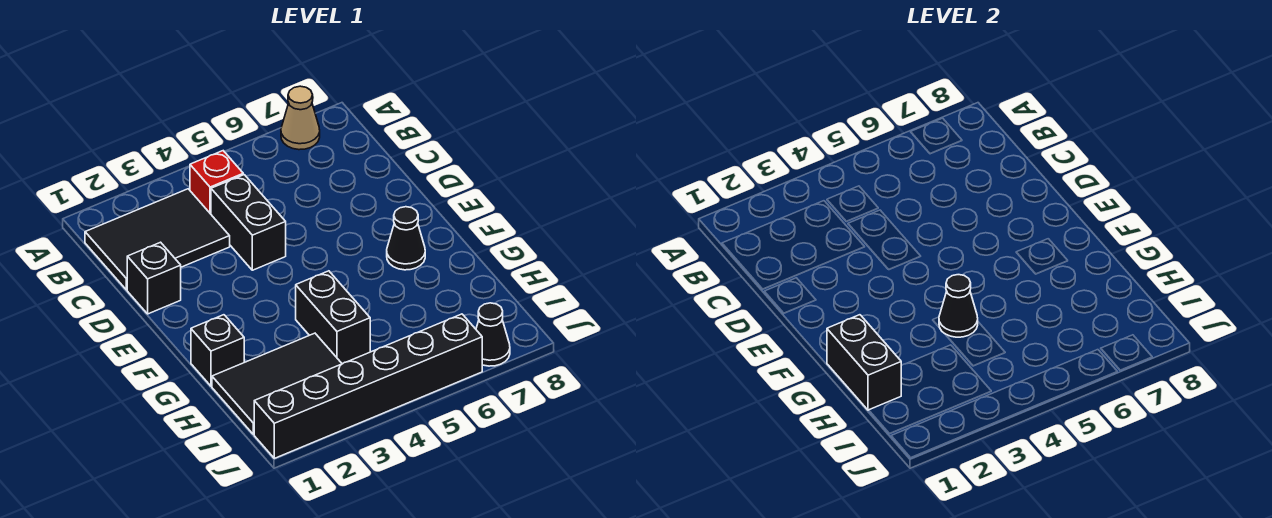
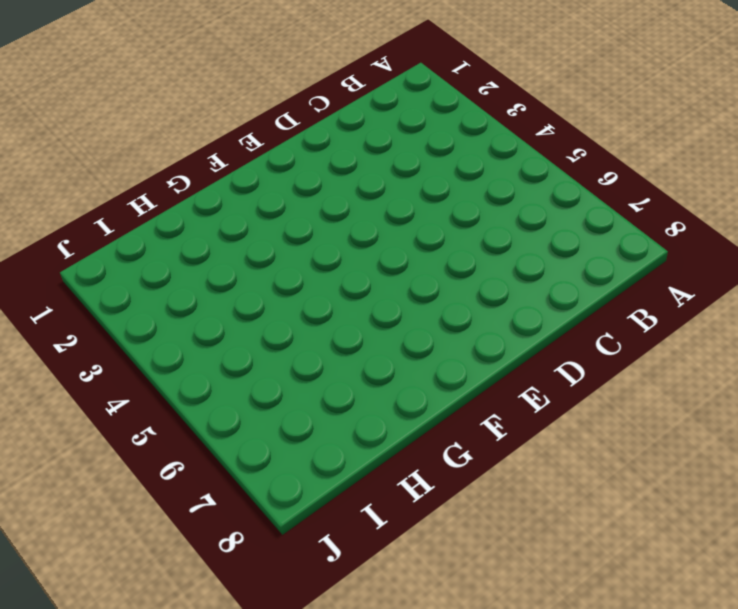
none -> tan 1x1 cone [281,86,320,150]
none -> black 2x3 tile [85,189,230,290]
none -> red 1x1 brick [190,151,243,214]

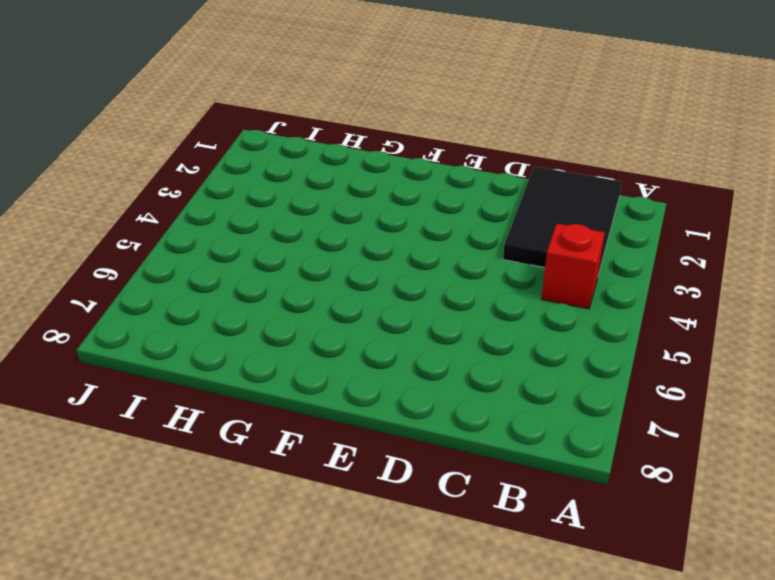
none -> tan 1x1 cone [281,86,320,150]
none -> black 1x2 brick [211,175,286,270]
none -> black 1x1 brick [127,242,181,314]

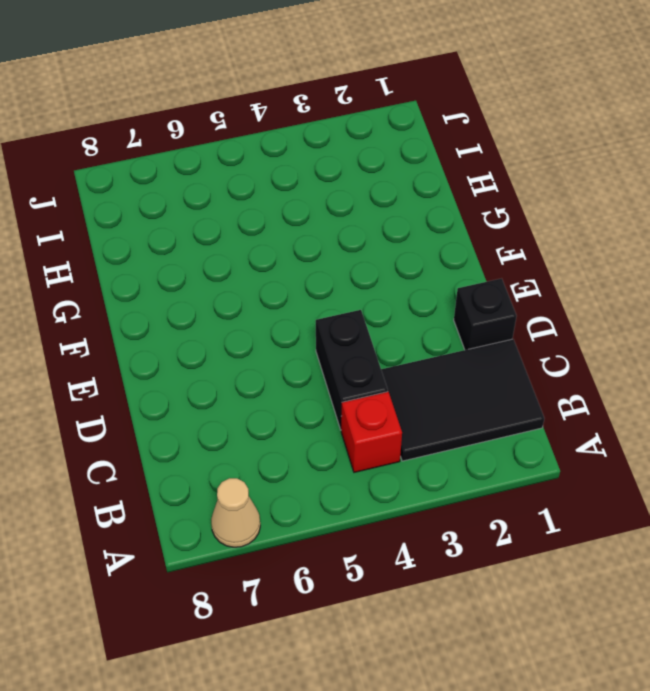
none -> black 1x1 cone [387,207,425,270]
none -> black 1x1 brick [191,315,244,386]
none -> black 1x2 brick [296,271,370,364]

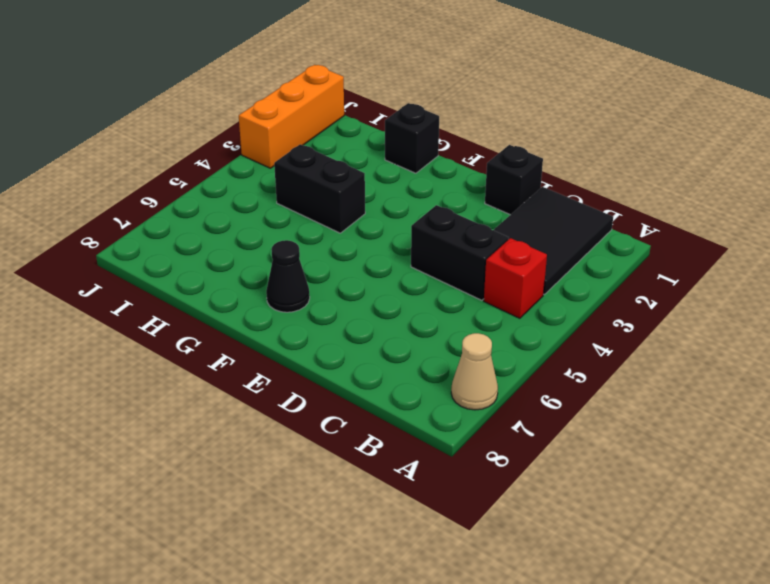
orange 1x3 brick [239,65,344,168] -> black 1x6 brick [254,314,482,458]
none -> black 2x3 tile [212,333,342,434]
none -> black 1x1 cone [476,303,510,366]
none -> black 1x2 brick [827,315,901,410]

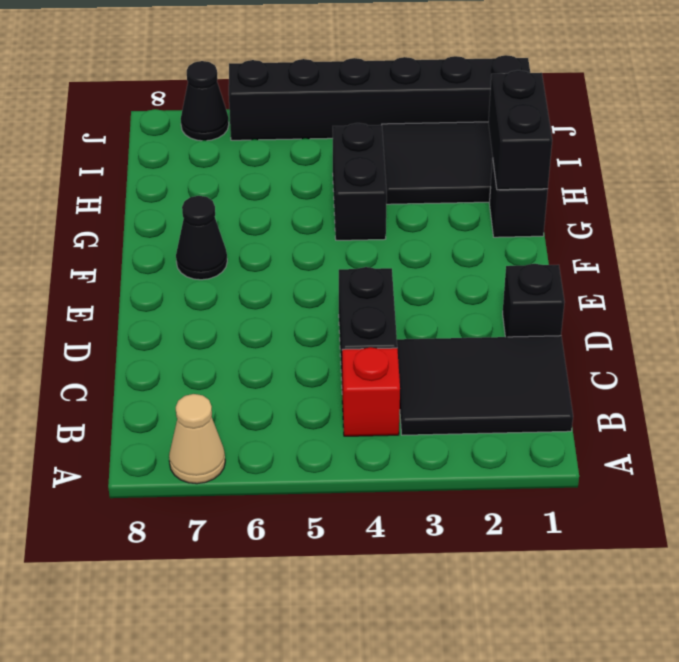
none -> black 1x1 cone [939,275,978,337]

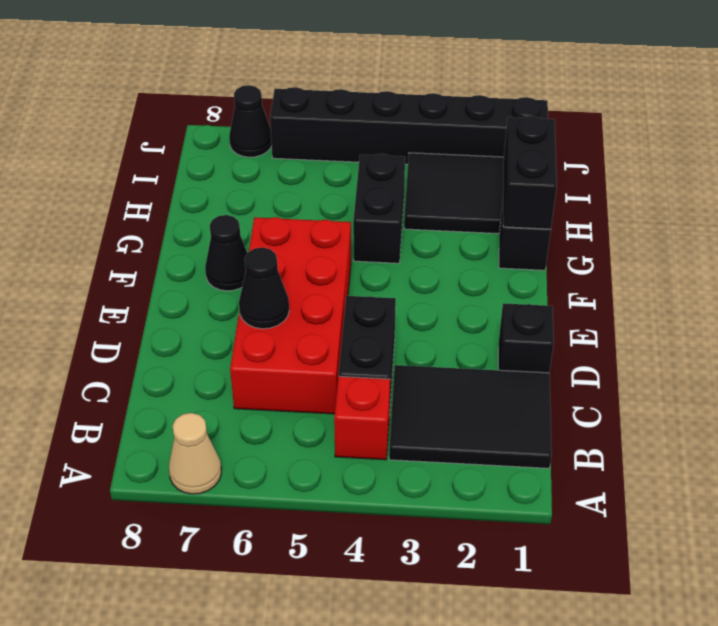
red 2x4 brick [230,217,351,414] -> none
black 1x1 cone [239,247,289,329] -> black 1x1 cone moved to [939,275,978,337]

